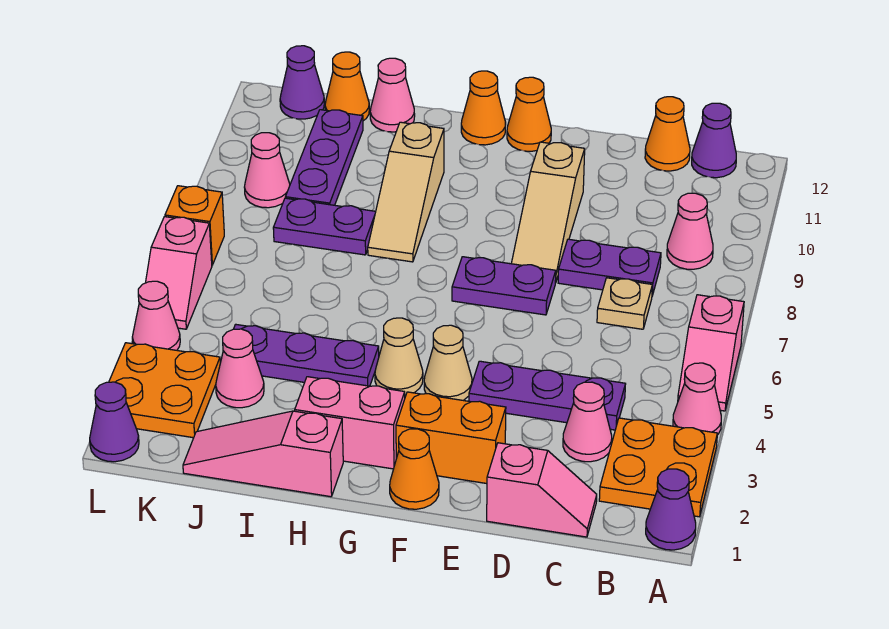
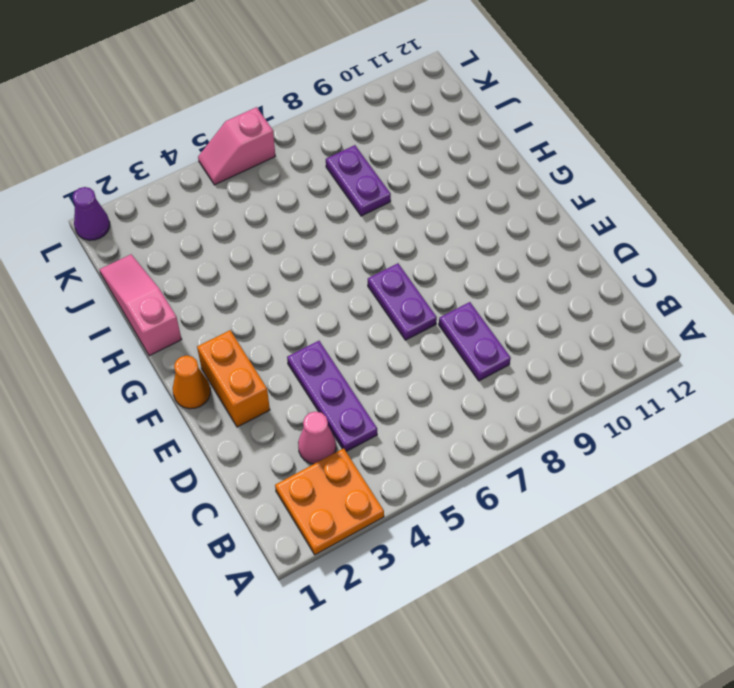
none -> purple 1x1 cone [646,469,696,550]
none -> pink 1x1 cone [673,363,721,435]
none -> pink 1x2 slope [678,295,744,411]
none -> pink 1x1 cone [667,193,713,269]

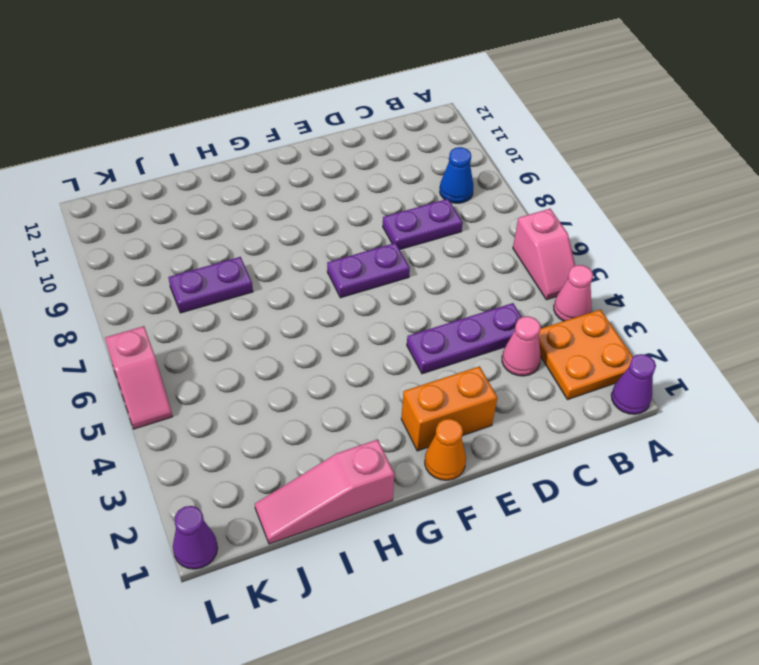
blue 1x1 cone [440,147,473,203] -> pink 1x1 cone [667,193,713,269]
none -> purple 1x1 cone [692,103,736,178]
none -> pink 1x2 slope [487,443,597,537]
none -> tan 1x1 plate [597,278,652,329]
none -> orange 1x1 cone [645,97,690,171]

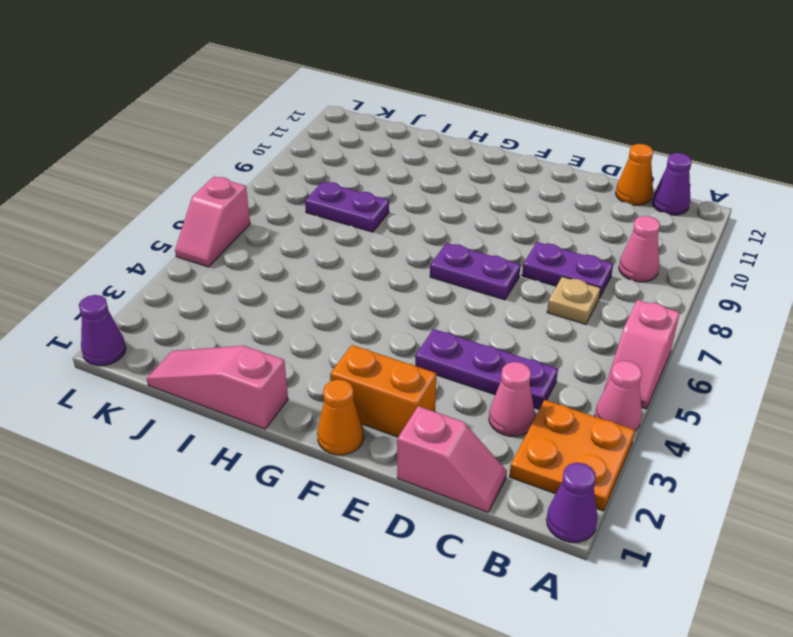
none -> tan 1x3 slope [511,142,585,283]
none -> tan 1x1 cone [424,325,472,400]
none -> orange 1x1 cone [507,77,551,151]
none -> pink 1x2 brick [295,377,405,469]

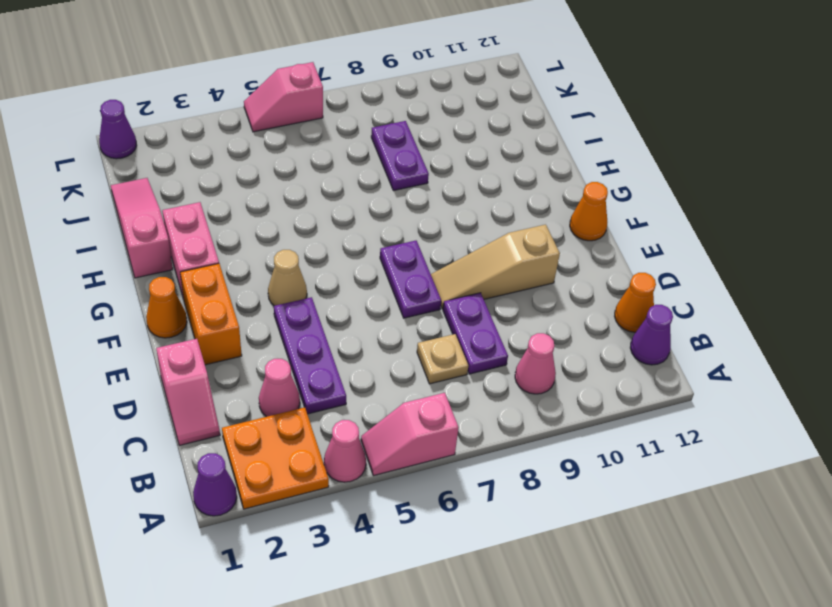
none -> tan 1x1 cone [375,318,423,396]
none -> orange 1x1 cone [461,71,506,145]
none -> purple 1x3 plate [234,324,379,386]
none -> tan 1x3 slope [368,122,444,262]

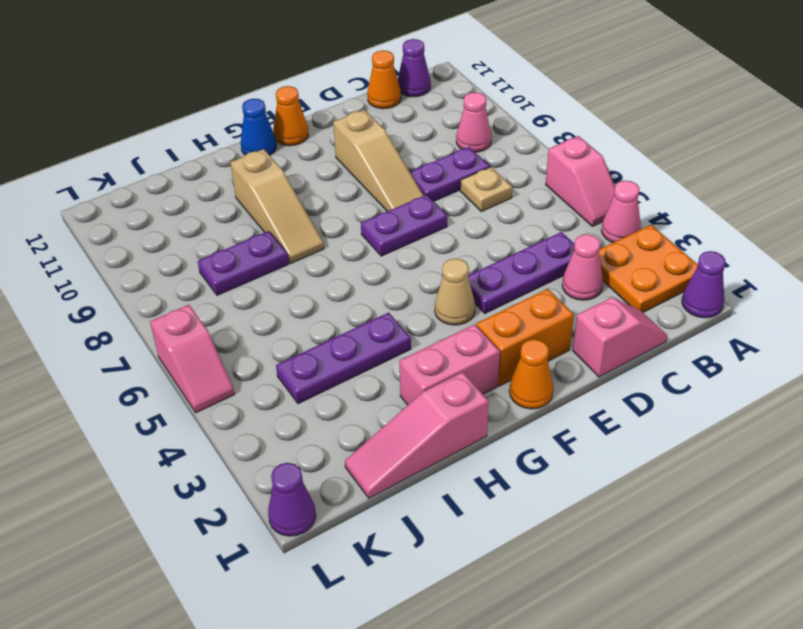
blue 1x1 cone [241,99,276,155] -> orange 1x1 cone [461,71,506,145]
none -> tan 1x1 cone [375,318,423,396]
none -> pink 1x1 cone [370,58,415,132]
none -> pink 1x1 cone [216,329,264,408]
none -> purple 1x3 plate [285,110,363,205]

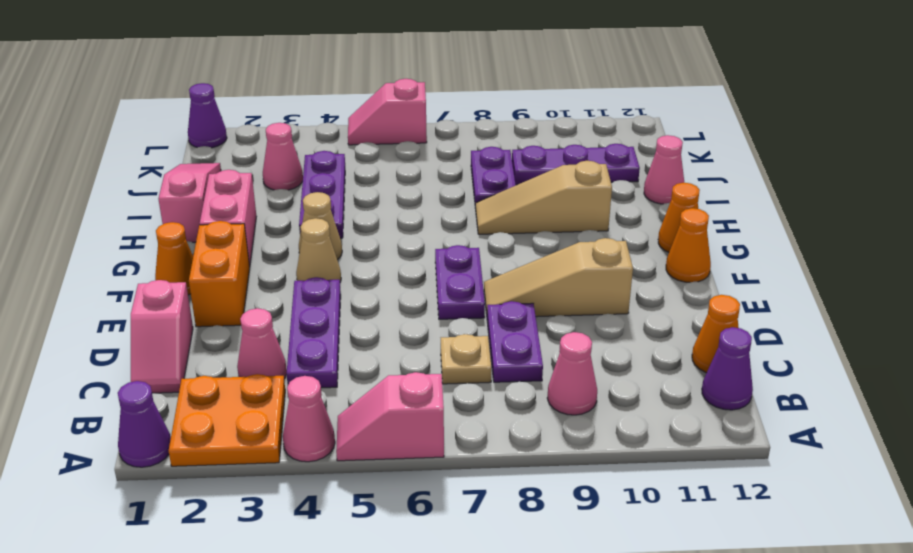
none -> orange 1x1 cone [325,52,369,121]
none -> orange 2x2 plate [109,343,220,438]
none -> pink 1x1 cone [244,133,290,208]
none -> purple 1x1 cone [280,46,324,119]

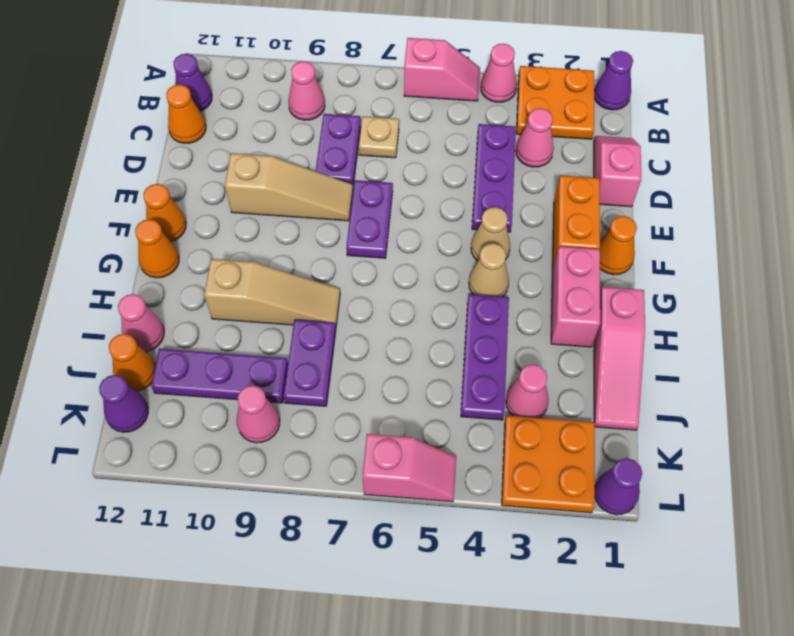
none -> pink 1x1 cone [132,281,180,350]
none -> orange 1x1 brick [165,186,224,265]

